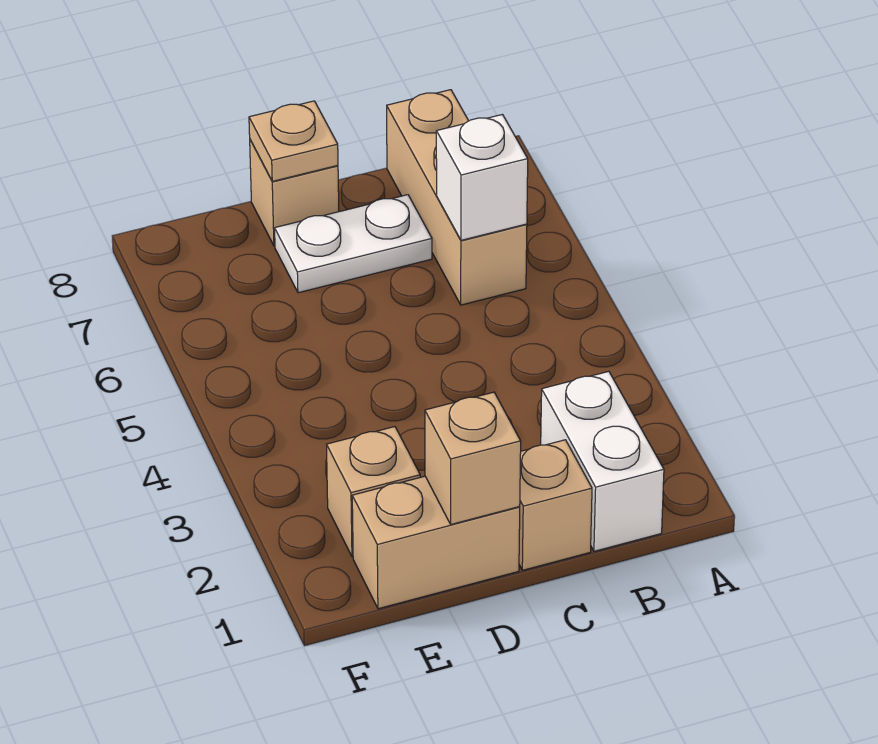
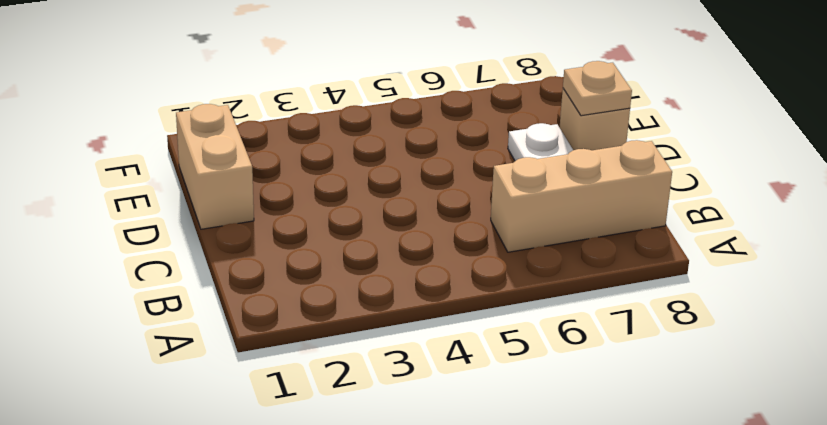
none -> white 1x2 brick [541,371,664,551]
none -> tan 1x1 brick [519,440,592,570]

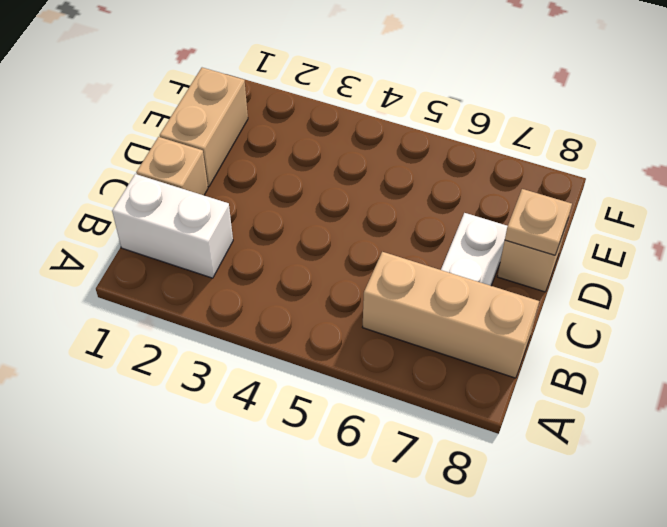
none -> tan 1x1 brick [327,427,420,557]
none -> white 1x1 brick [436,115,528,240]

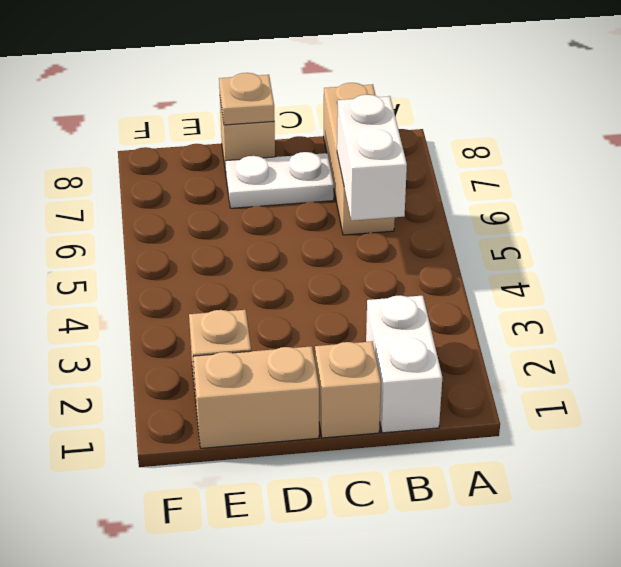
white 1x2 brick [337,94,407,221] -> white 1x1 brick [436,115,528,240]
none -> tan 1x1 brick [425,392,521,524]

